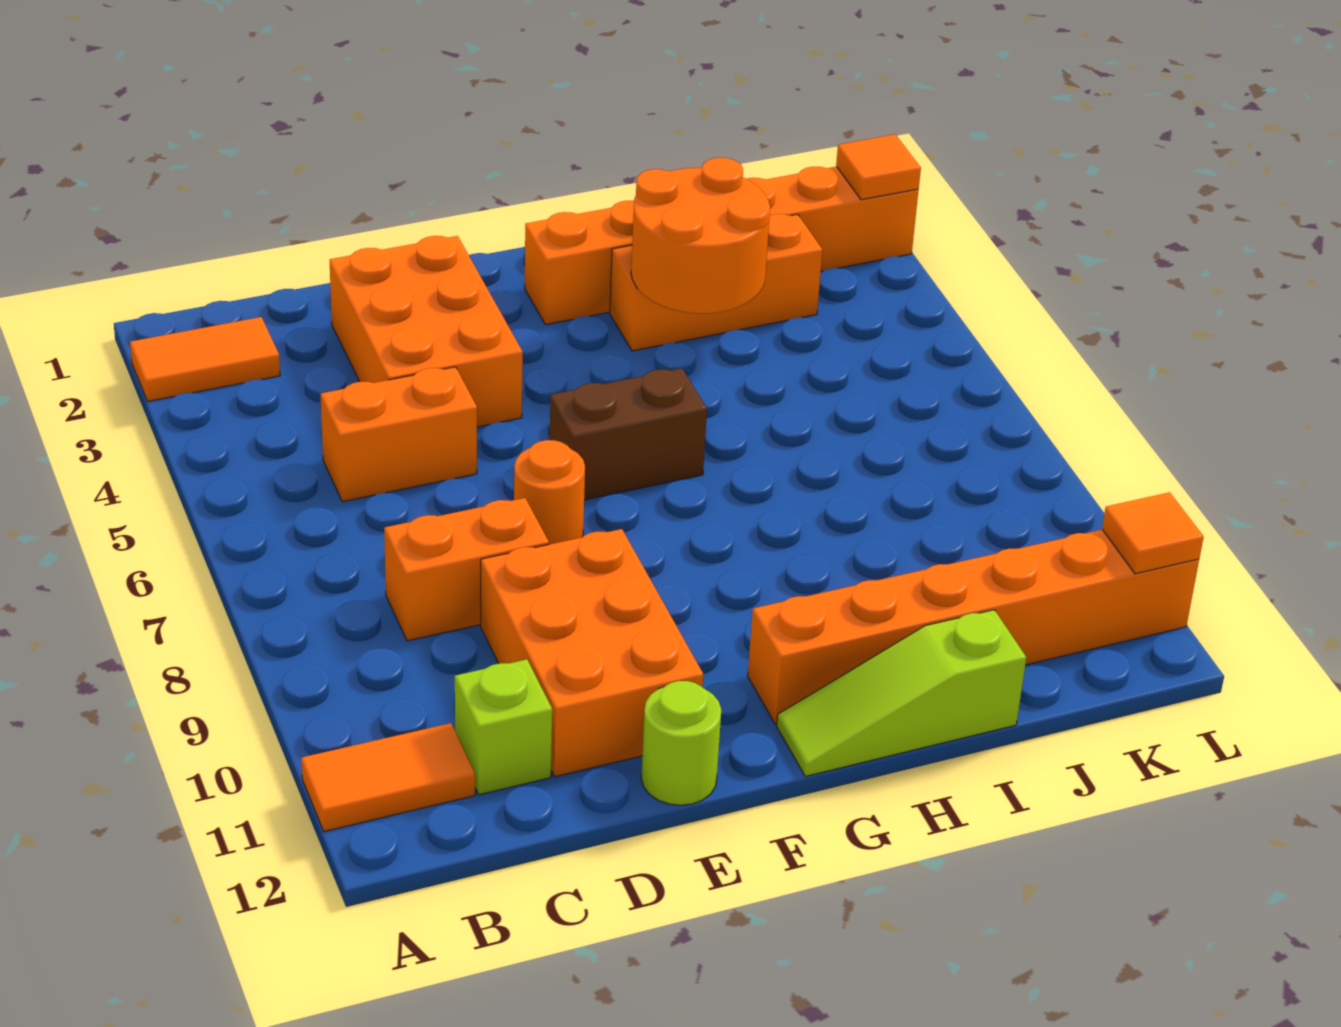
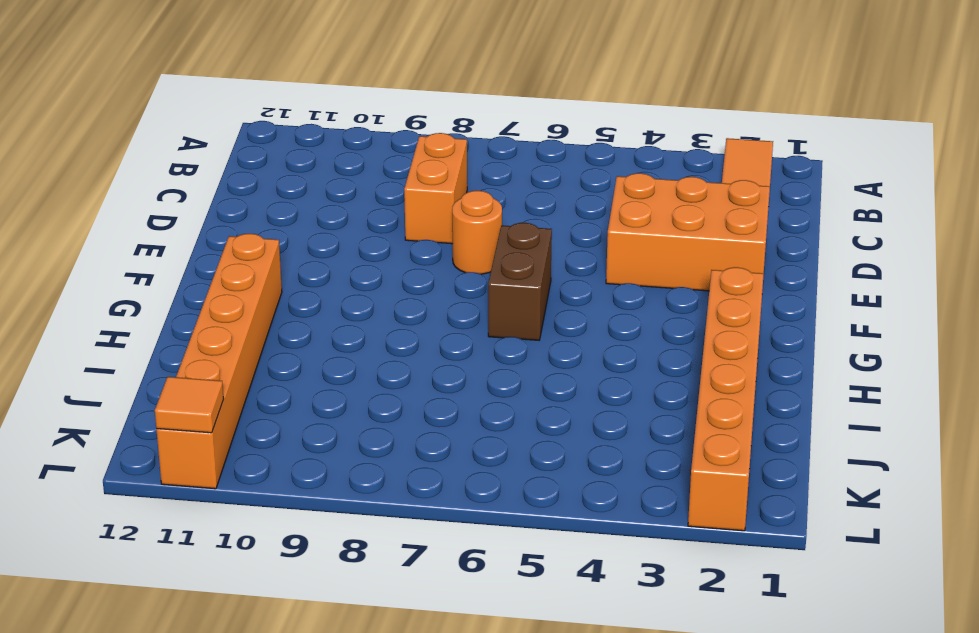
none -> orange 1x2 tile [301,723,475,831]
none -> orange 1x2 brick [320,367,477,502]
none -> lime 1x1 brick [455,659,552,795]

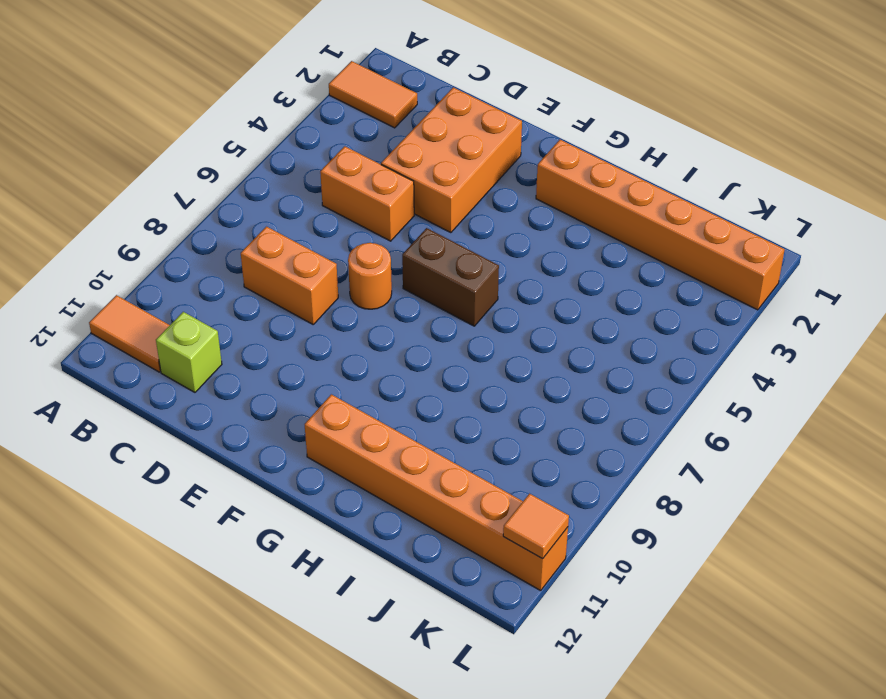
none -> orange 2x3 brick [481,529,703,777]
none -> lime 1x1 round brick [641,681,721,805]
none -> lime 1x3 slope [777,610,1026,776]

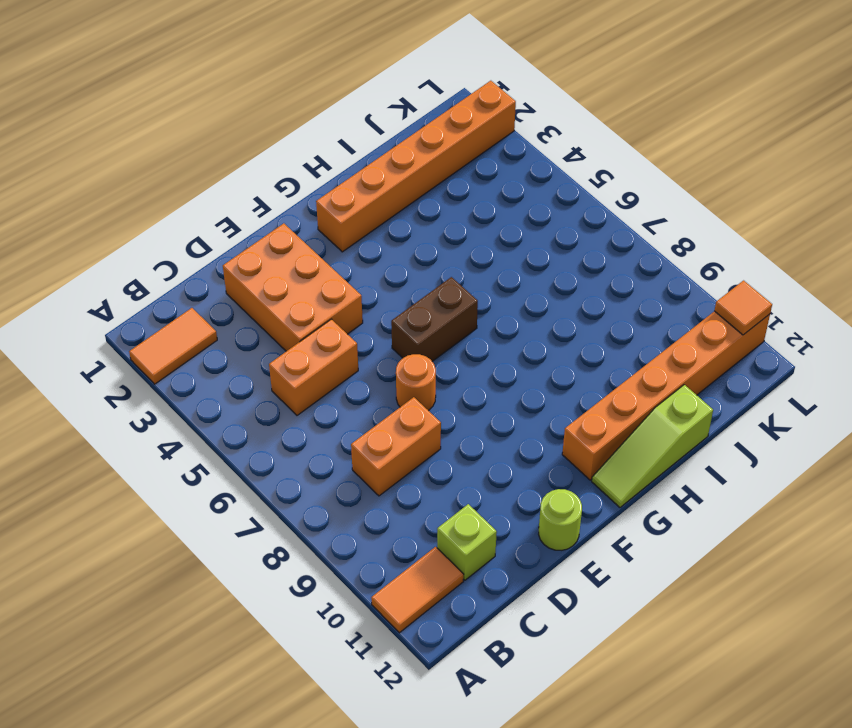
none -> orange 2x3 brick [481,529,703,777]
none -> orange 1x3 brick [610,214,823,351]
none -> orange 2x2 round brick [631,158,770,314]

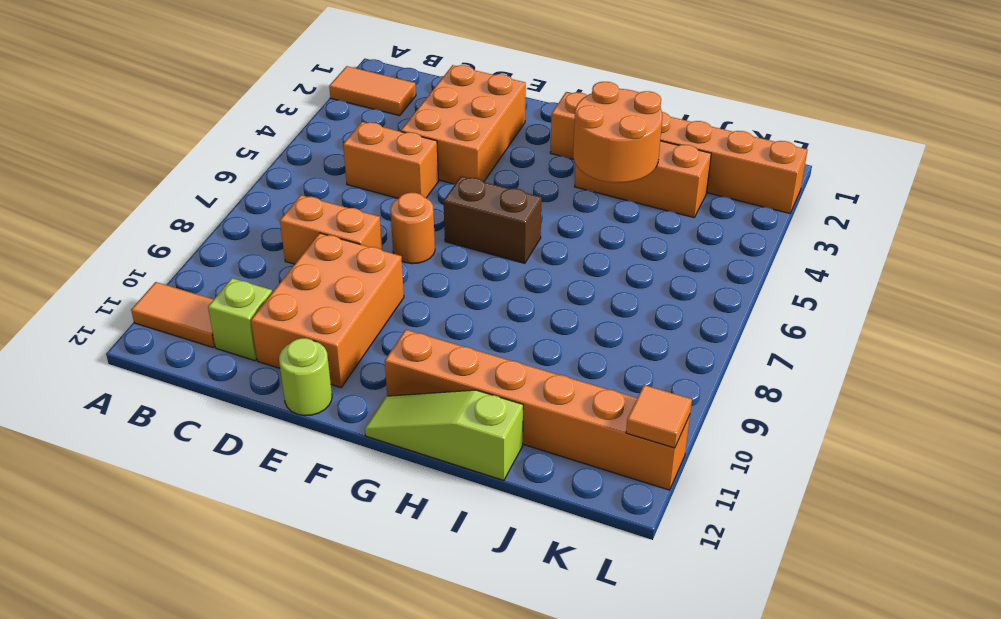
none -> orange 1x1 tile [836,134,921,200]

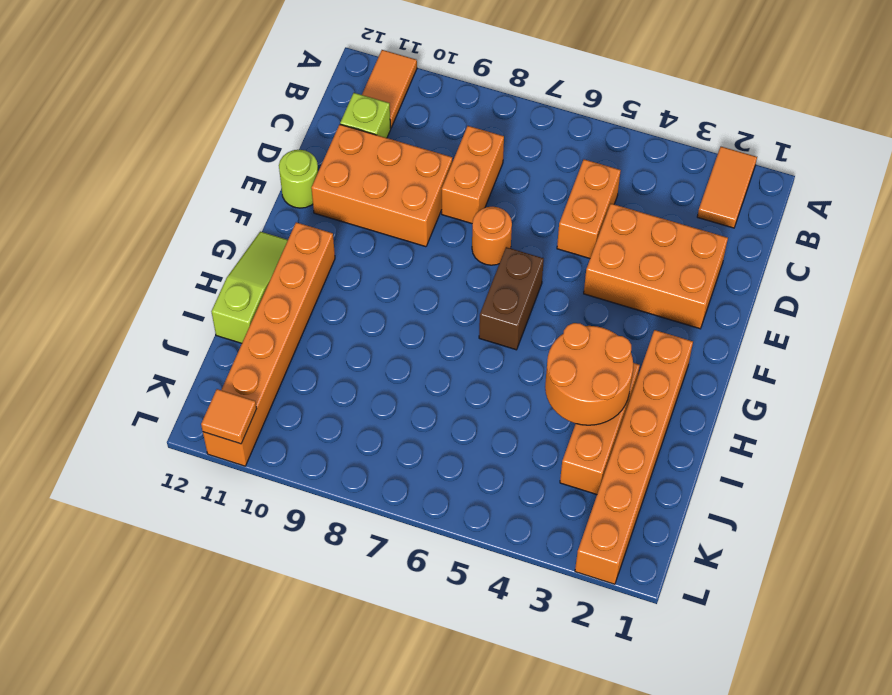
none -> orange 1x1 tile [836,134,921,200]

